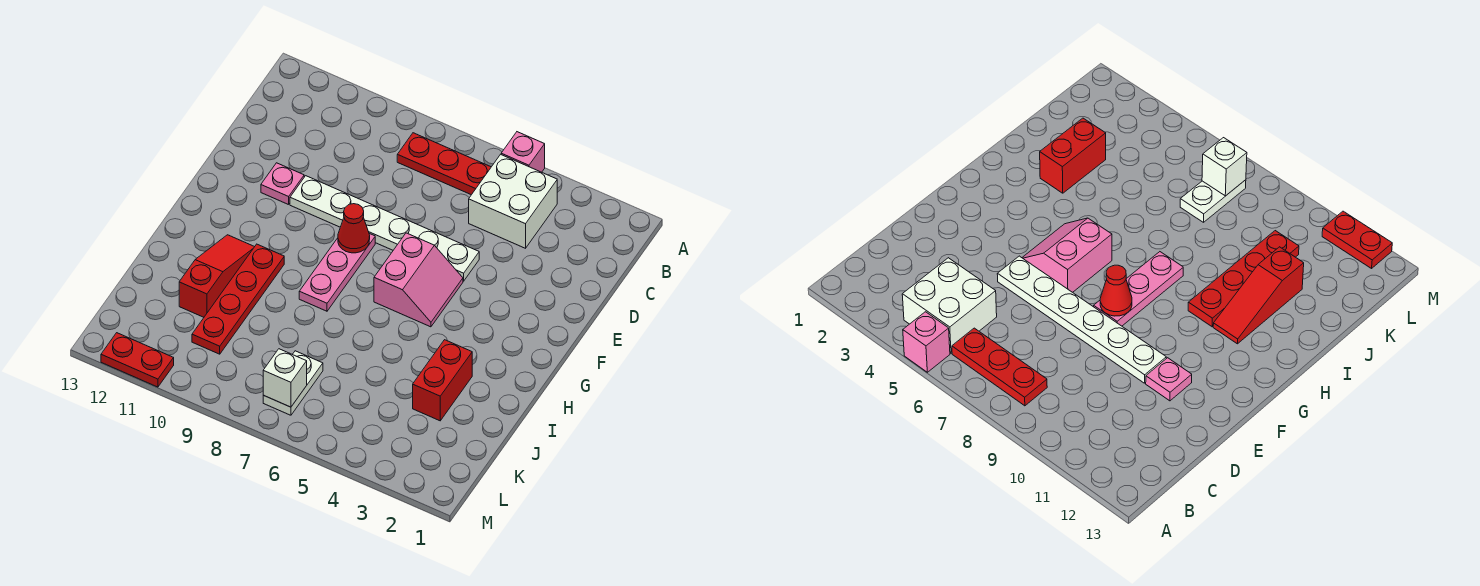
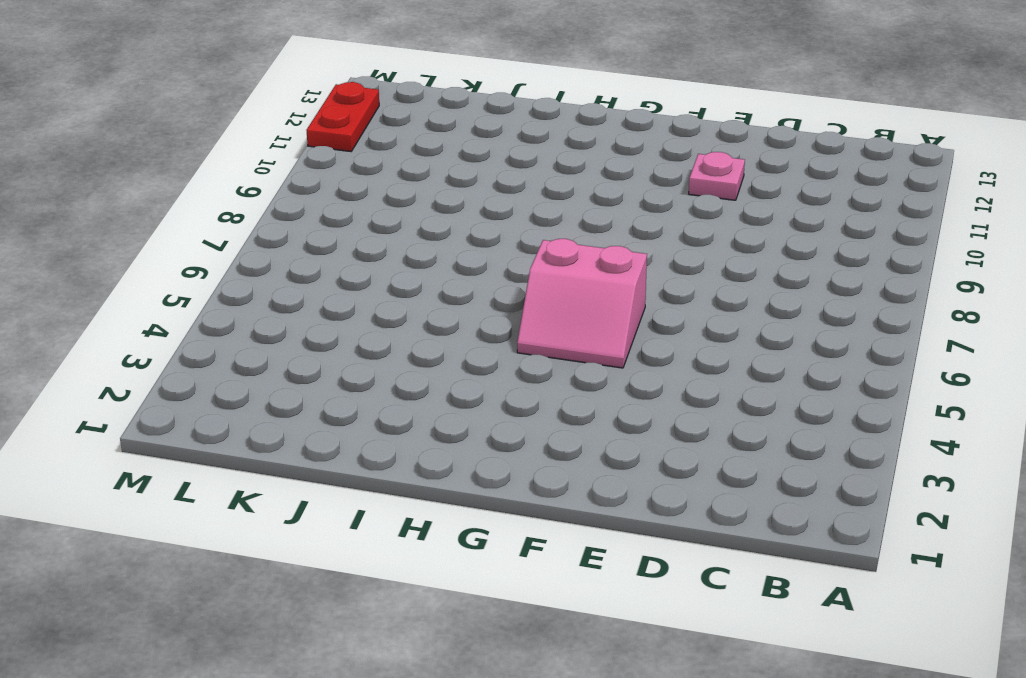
none -> pink 1x1 brick [501,132,545,172]
none -> white 2x2 brick [469,154,557,248]
none -> red 1x3 plate [397,133,491,195]

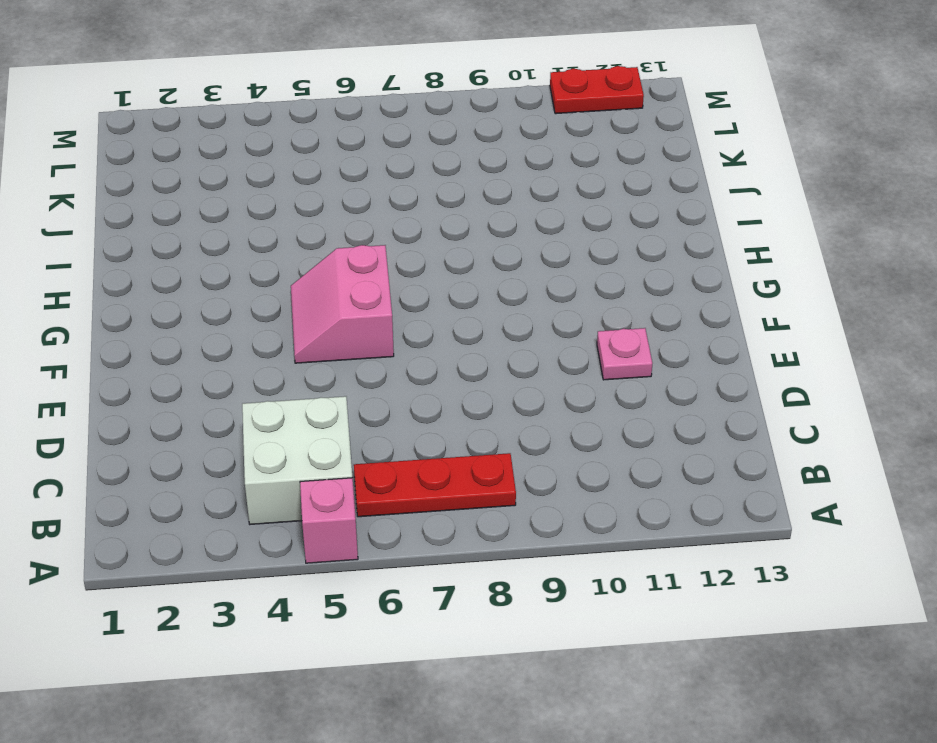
none -> white 1x6 plate [290,176,479,281]
none -> pink 1x3 plate [299,233,375,311]
none -> red 1x4 plate [192,244,284,354]

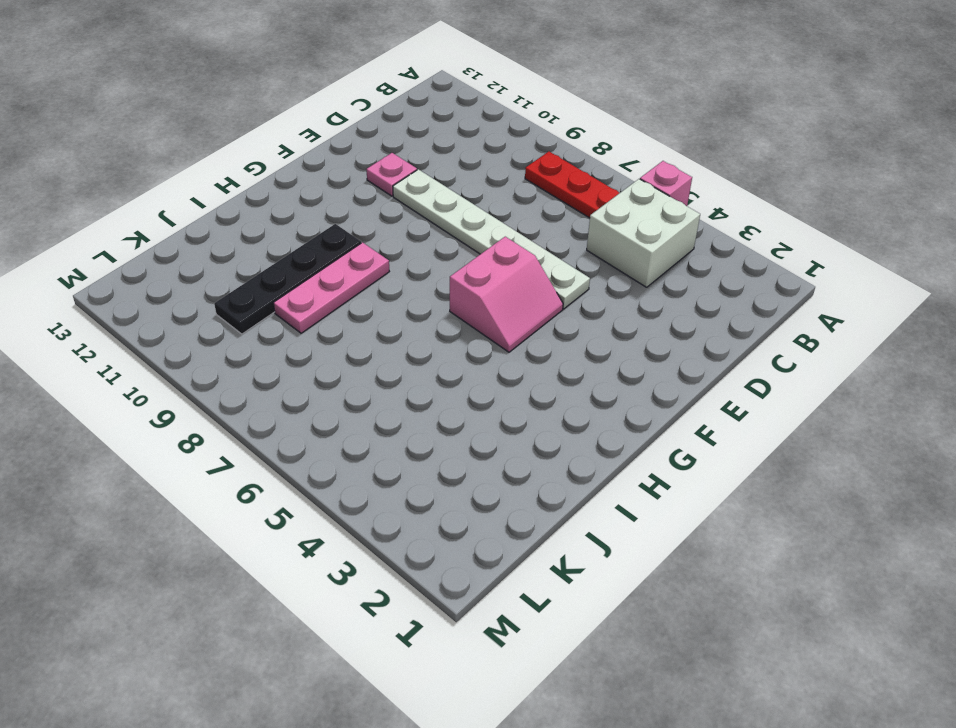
pink 1x3 plate [274,243,389,333] -> pink 1x3 plate moved to [299,233,375,311]
black 1x4 plate [214,224,361,334] -> red 1x4 plate [192,244,284,354]
none -> red 1x3 slope [179,235,254,317]
none -> red 1x2 brick [413,340,472,421]
none -> white 1x2 plate [263,351,323,415]

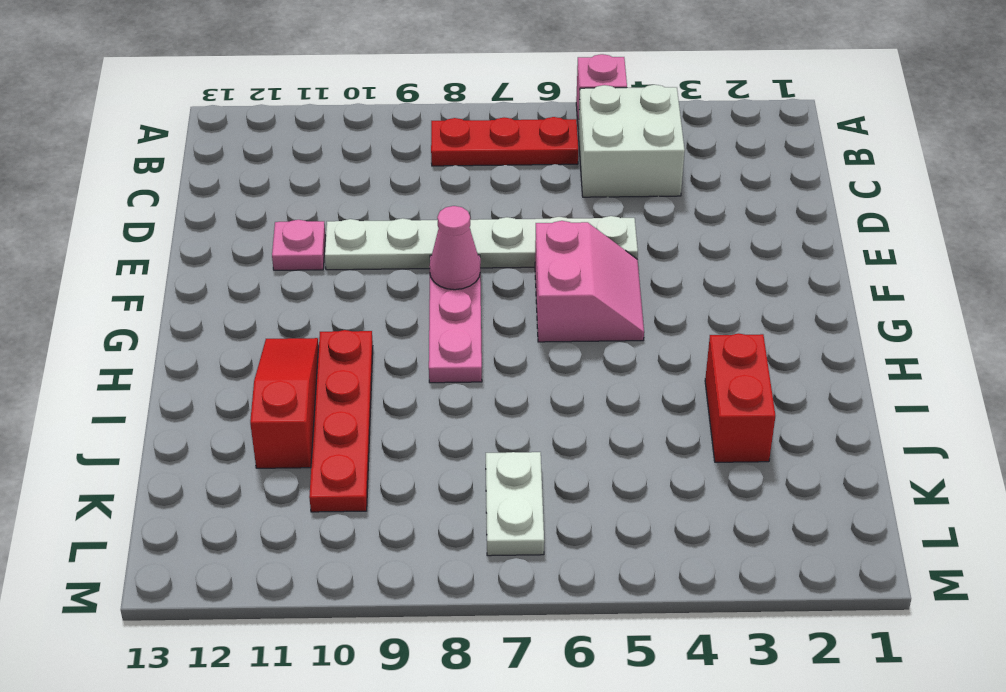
pink 1x1 cone [430,206,480,290] -> red 1x1 cone [338,204,370,253]
none -> red 1x2 plate [101,333,174,387]
none -> white 1x1 brick [263,349,307,407]

